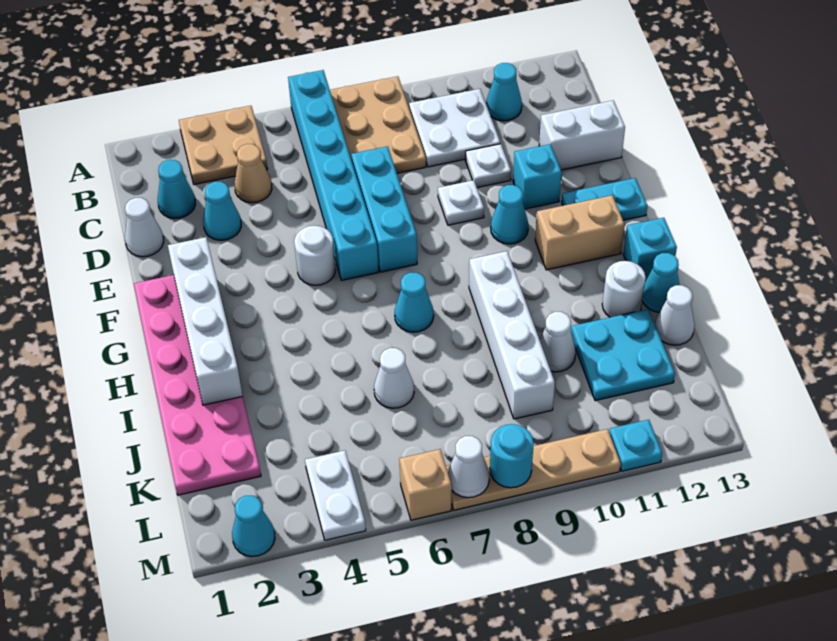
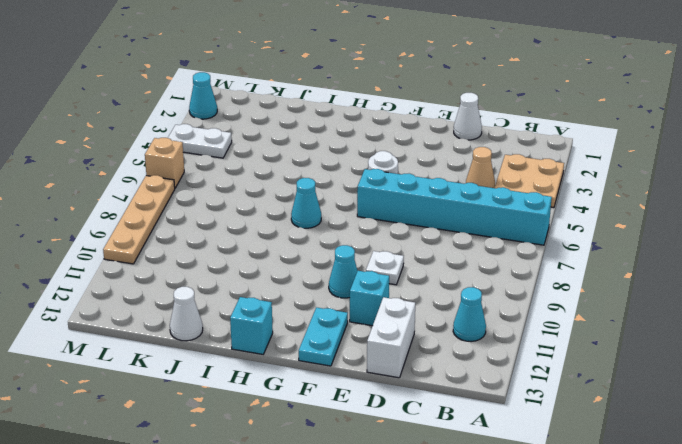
none -> tan 2x3 plate [330,76,426,173]
none -> white 2x2 plate [409,89,500,167]
none -> cyan 1x1 cone [158,160,195,219]
none -> cyan 1x1 cone [203,182,241,240]

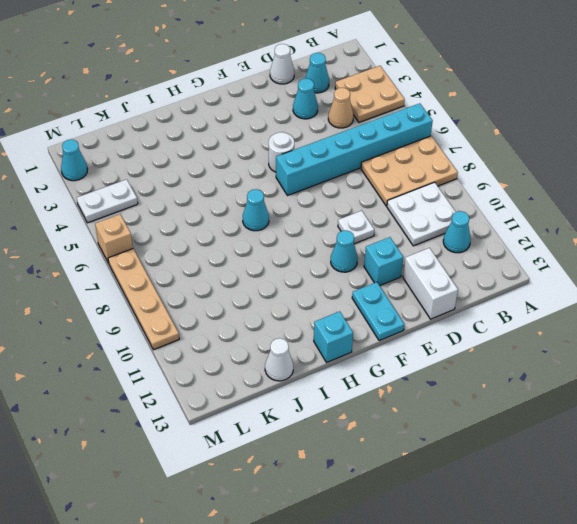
none -> cyan 1x3 brick [351,146,417,272]
none -> white 1x1 plate [465,144,511,188]
none -> pink 2x6 plate [134,275,261,495]
none -> tan 1x2 brick [535,195,625,270]

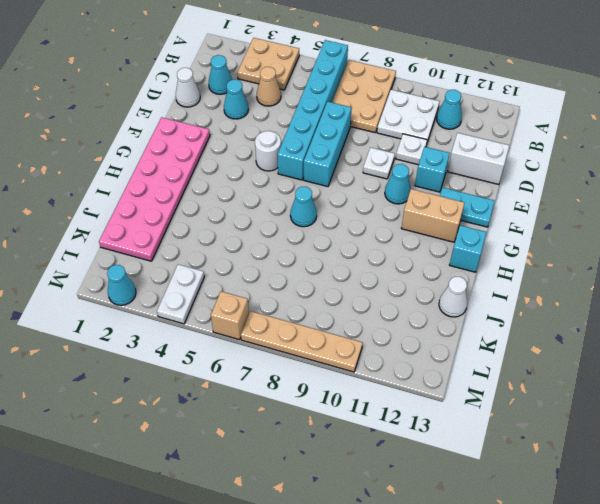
none -> white 1x4 brick [469,251,555,419]
none -> white 1x1 round brick [602,261,646,317]
none -> cyan 1x1 cone [642,253,679,312]
none -> white 1x1 cone [374,348,414,408]

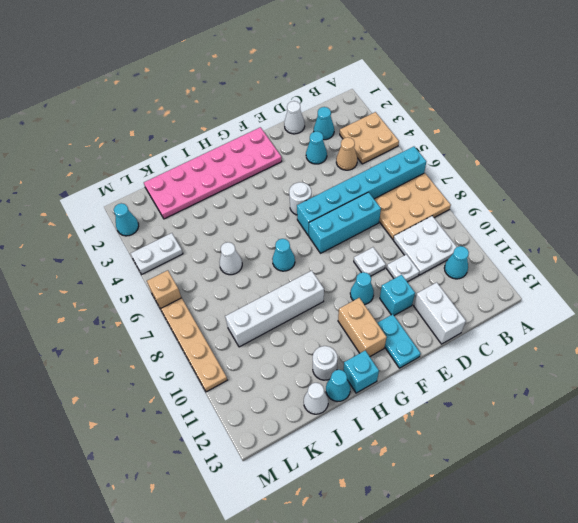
none -> white 1x1 cone [540,312,576,372]
none -> cyan 2x2 plate [571,309,675,401]
none -> cyan 1x1 plate [609,420,662,471]
none -> white 1x4 brick [168,237,243,405]

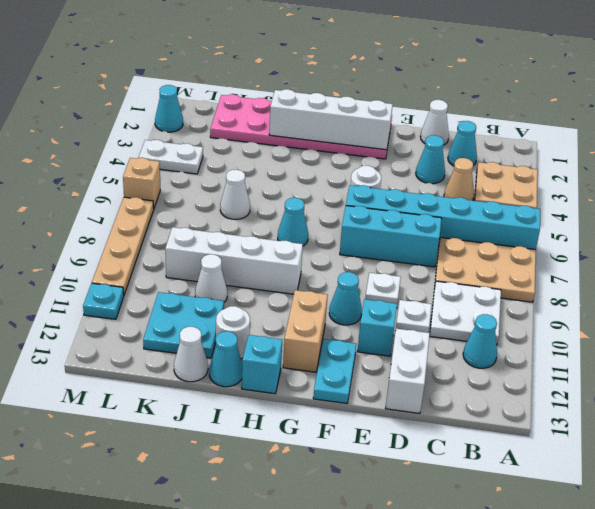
none -> white 1x1 cone [448,436,489,498]
none -> cyan 1x1 round brick [490,424,534,488]

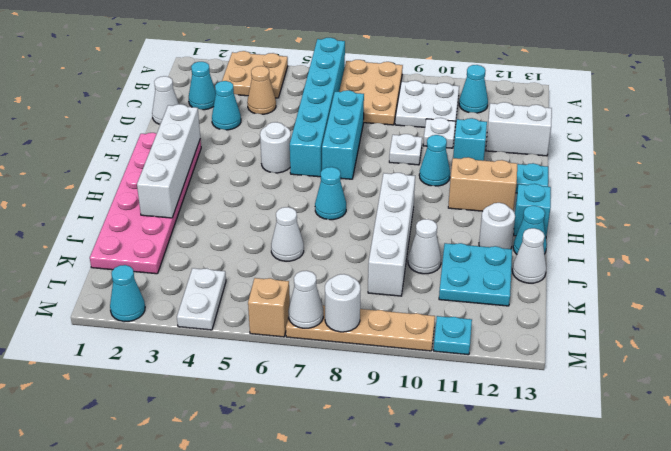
white 1x1 round brick [325,274,361,332] -> cyan 1x1 round brick [490,424,534,488]

